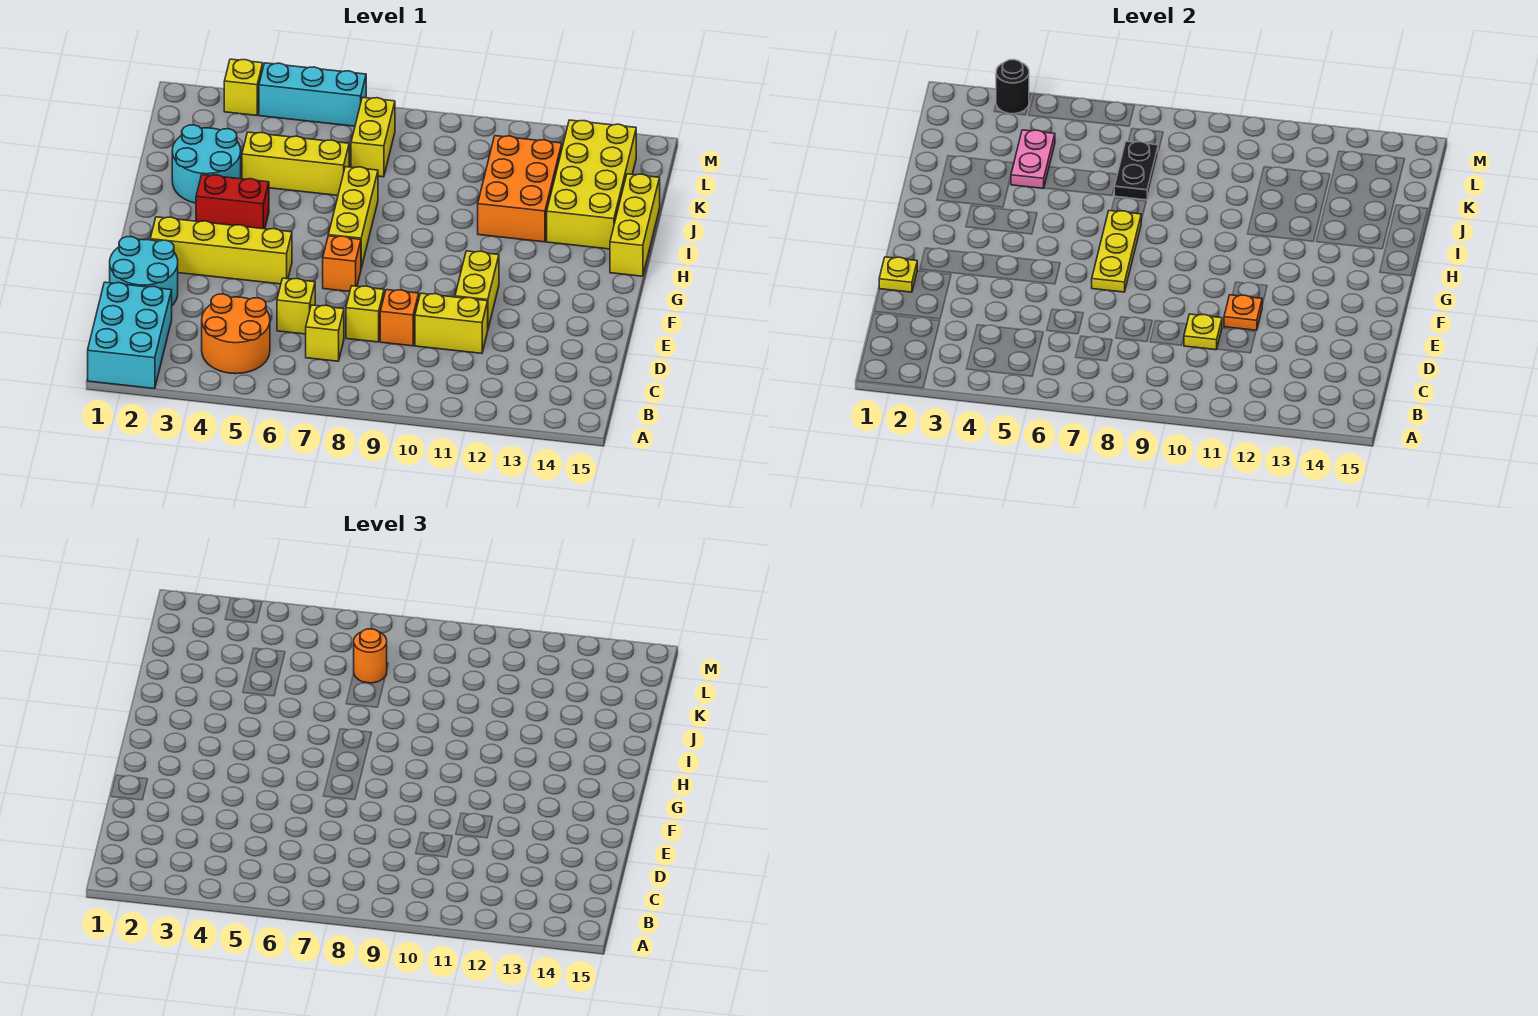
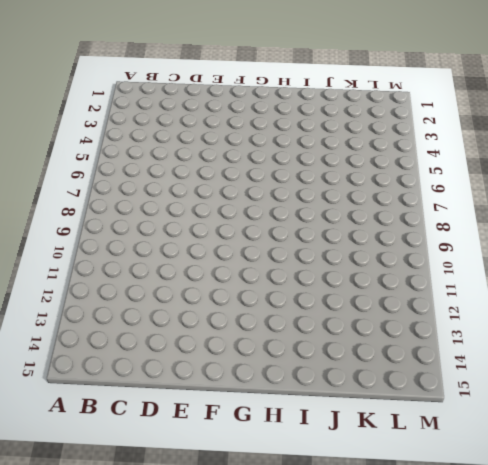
none -> cyan 2x3 brick [88,282,172,389]
none -> orange 2x2 round brick [202,294,270,374]
none -> yellow 1x1 brick [306,305,344,361]

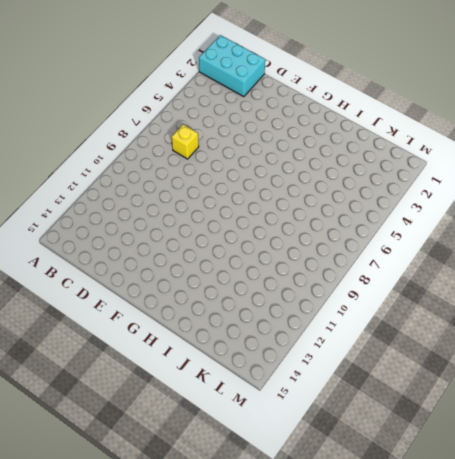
none -> orange 2x2 round brick [202,294,270,374]
none -> cyan 2x2 round brick [110,237,178,305]
none -> yellow 1x1 brick [277,278,315,334]

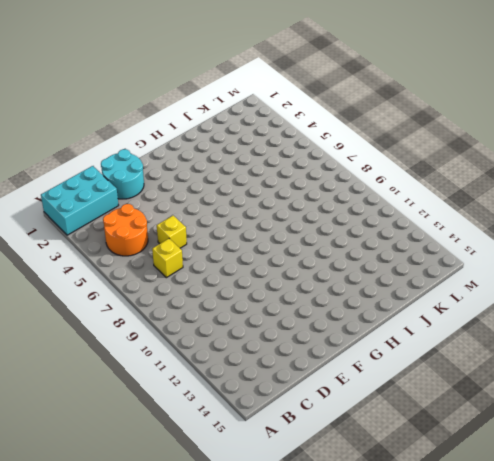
none -> yellow 1x1 brick [346,286,384,342]
none -> orange 1x1 brick [380,290,419,346]
none -> yellow 1x2 brick [415,293,488,353]

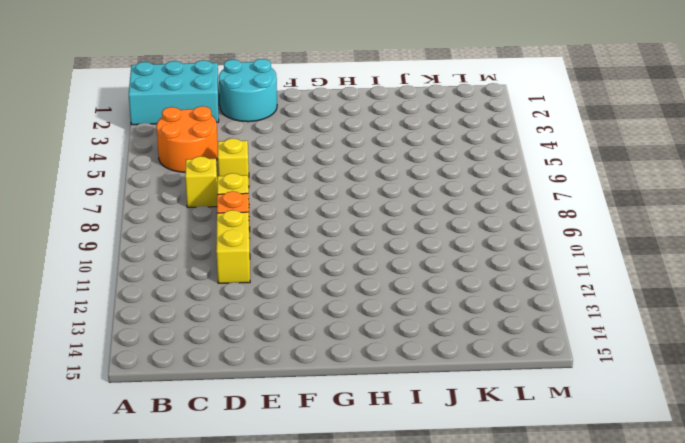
none -> yellow 1x2 brick [455,251,499,328]
none -> yellow 1x4 brick [150,217,292,284]
none -> orange 1x1 brick [323,236,361,292]

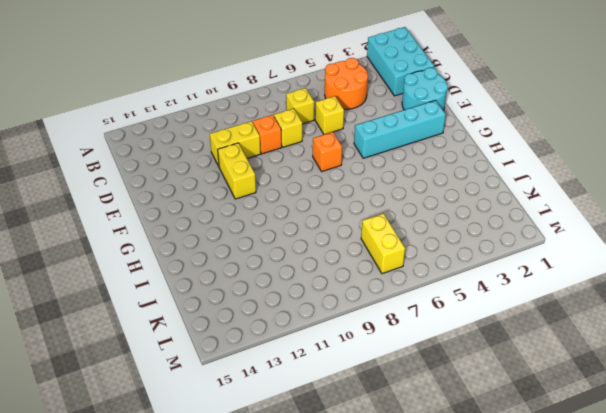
cyan 1x4 brick [354,100,446,158] -> yellow 1x4 brick [150,217,292,284]
none -> yellow 1x3 brick [328,167,378,268]
none -> red 1x2 brick [196,175,269,229]
none -> yellow 1x3 brick [610,174,660,276]

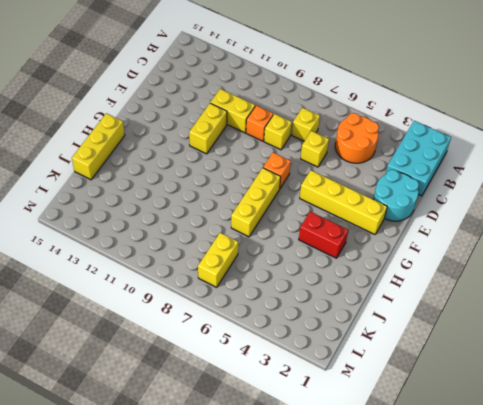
none -> cyan 2x2 round brick [172,125,241,203]
none -> orange 2x3 brick [478,136,562,242]
none -> yellow 2x4 brick [547,120,636,249]

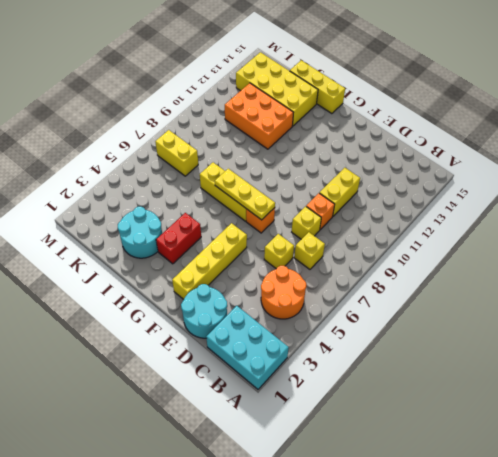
none -> yellow 1x2 brick [455,251,499,328]
none -> yellow 1x3 brick [242,132,349,195]
none -> yellow 1x1 brick [224,59,263,115]

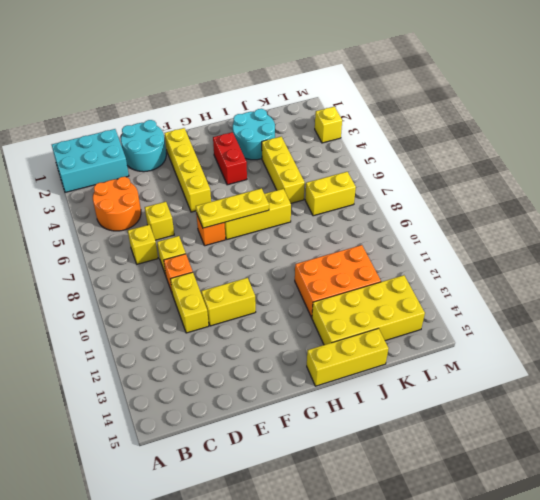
none -> cyan 1x3 brick [259,63,366,126]
none -> yellow 1x1 plate [1184,314,1222,350]
none -> yellow 1x1 plate [879,257,917,292]

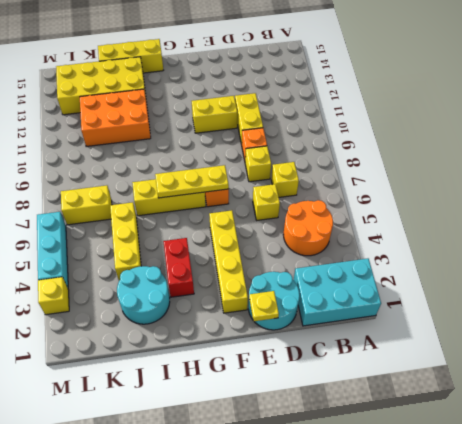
none -> yellow 1x1 plate [1184,314,1222,350]
none -> orange 1x1 plate [1224,295,1262,330]
none -> pink 1x2 plate [1011,130,1055,189]

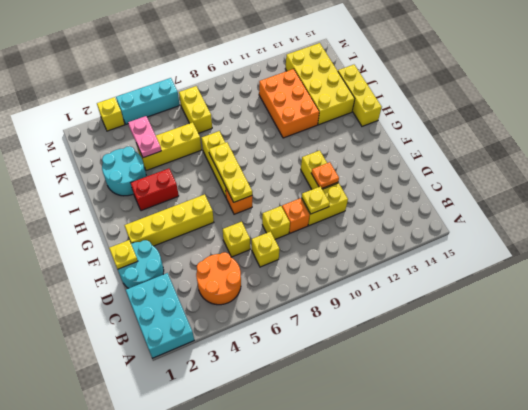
none -> black 1x2 plate [1114,141,1158,200]
none -> black 1x1 round brick [996,60,1029,114]
none -> orange 1x1 round brick [354,629,387,683]

